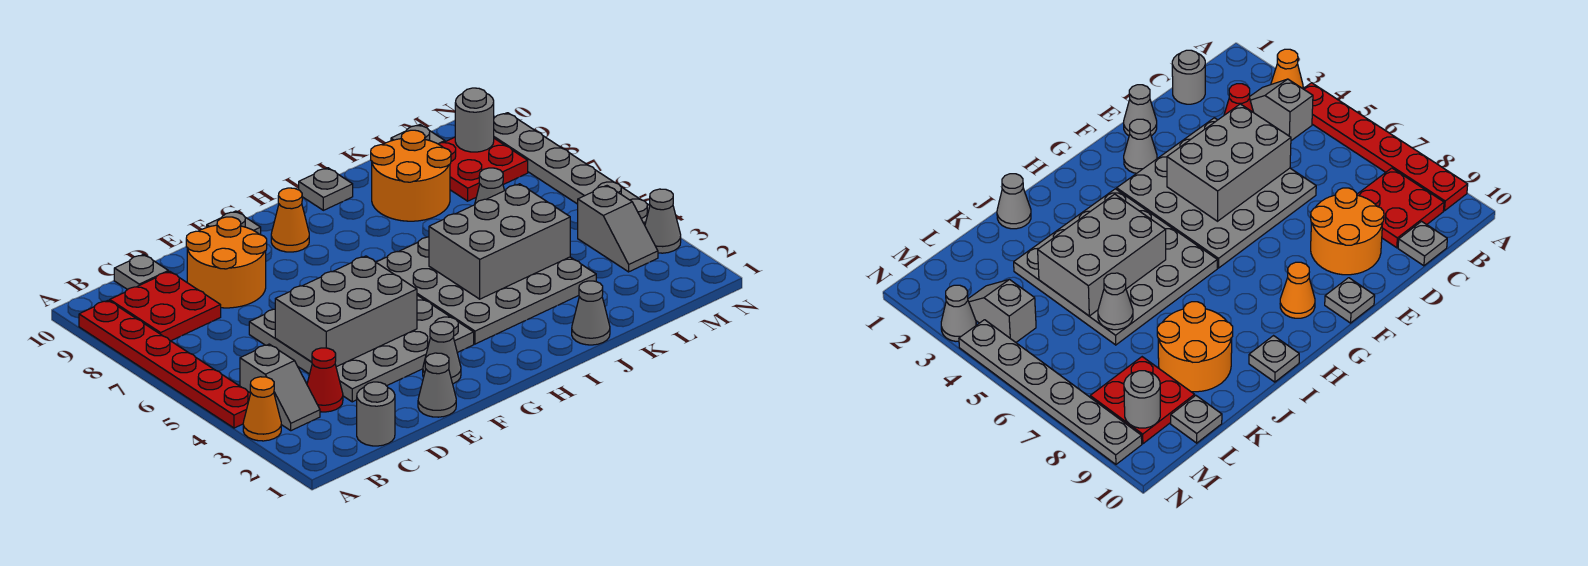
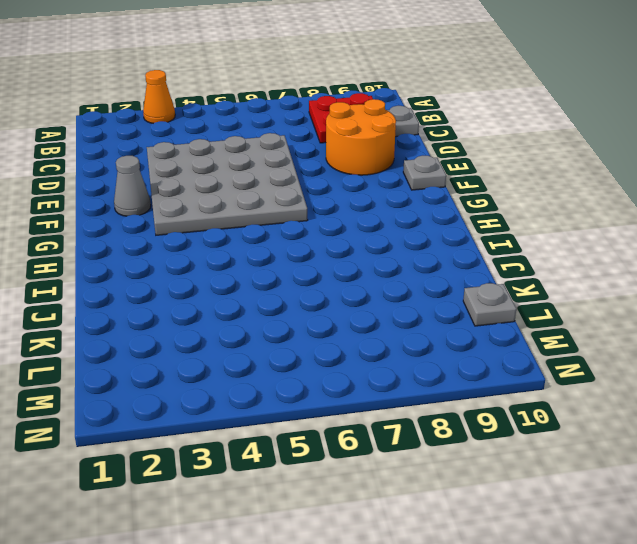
none -> red 1x6 plate [79,300,251,428]
none -> grey 1x2 slope [240,344,320,431]
none -> grey 1x1 round brick [357,382,395,446]

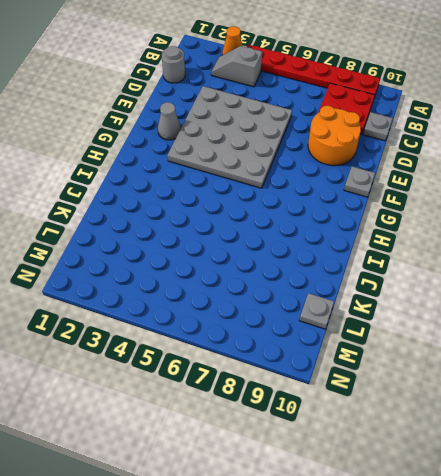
none -> red 1x1 cone [307,348,343,412]
none -> grey 1x1 cone [418,353,456,417]
none -> orange 1x1 cone [271,188,309,252]

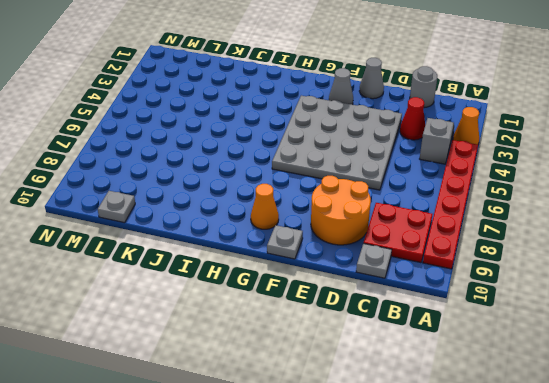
none -> grey 4x4 plate [376,237,596,344]
none -> grey 1x1 plate [299,168,353,210]
none -> grey 1x1 cone [572,281,610,345]

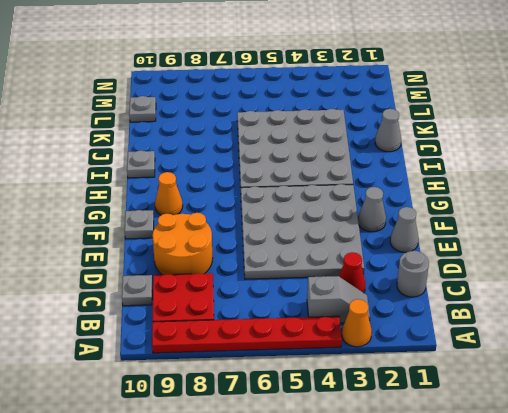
none -> orange 2x2 round brick [371,130,451,221]
none -> red 2x2 plate [439,137,528,201]
none -> grey 1x2 slope [578,186,658,272]

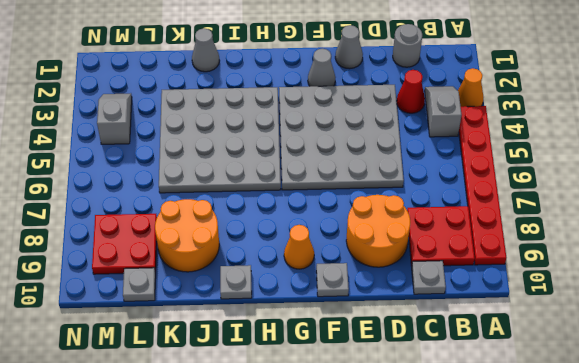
none -> grey 1x1 cone [645,189,681,253]
none -> grey 1x6 plate [494,113,650,225]
none -> grey 2x3 brick [275,256,417,367]

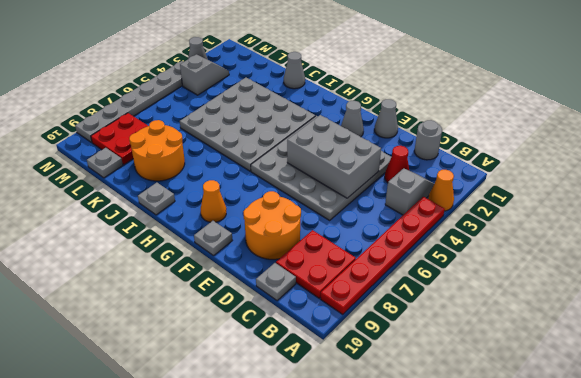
none -> grey 2x3 brick [429,184,570,299]
none -> grey 1x1 cone [475,168,504,204]
none -> grey 1x1 round brick [455,88,494,152]

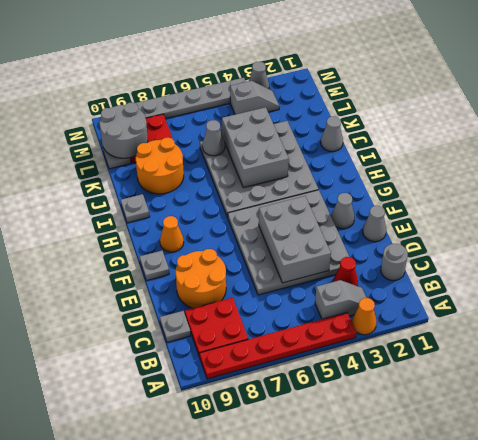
grey 2x2 round brick [100,103,148,158] -> grey 1x1 round brick [455,88,494,152]

